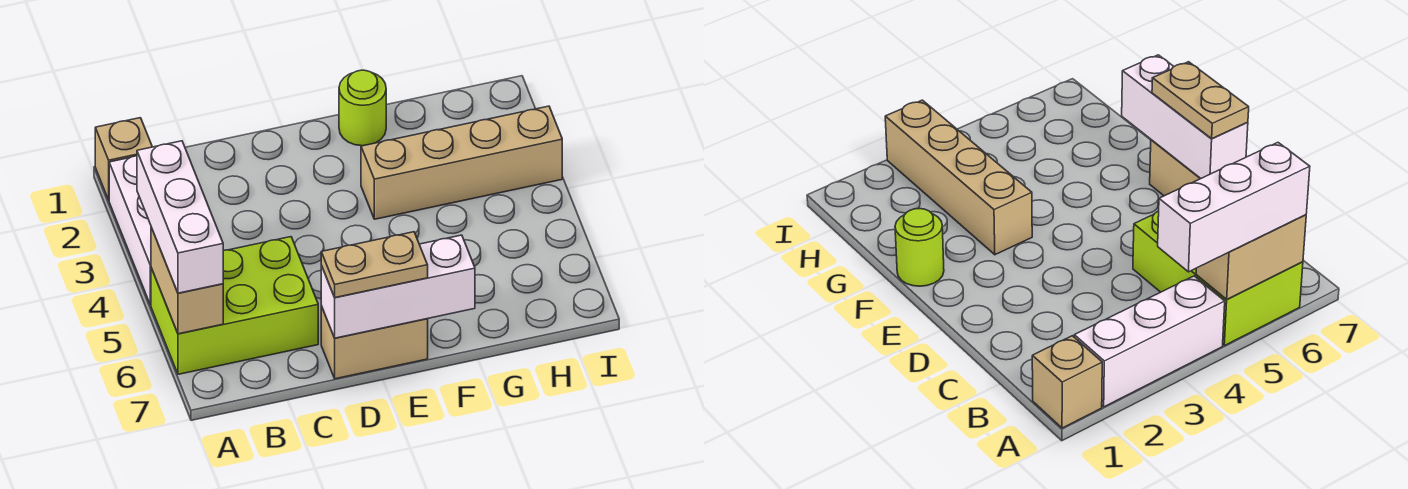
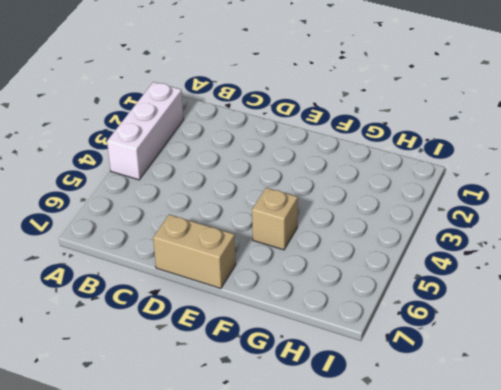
tan 1x1 brick [252,188,298,250] -> tan 1x1 brick moved to [95,118,152,200]
none -> lime 2x3 brick [151,237,318,374]
none -> lime 1x1 round brick [339,70,386,146]

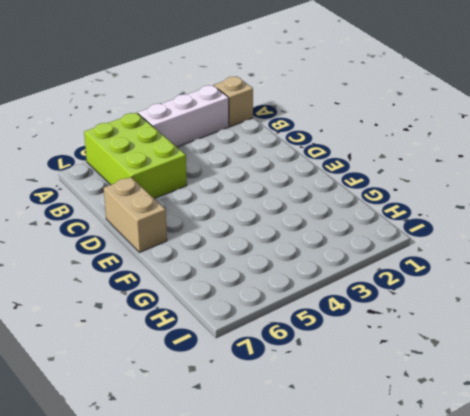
none -> lime 1x1 round brick [339,70,386,146]
none -> tan 1x4 brick [361,106,562,219]

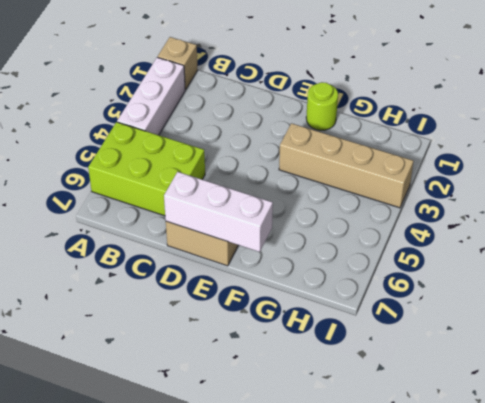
none -> tan 1x2 brick [151,227,223,334]
none -> white 1x3 brick [137,141,223,293]

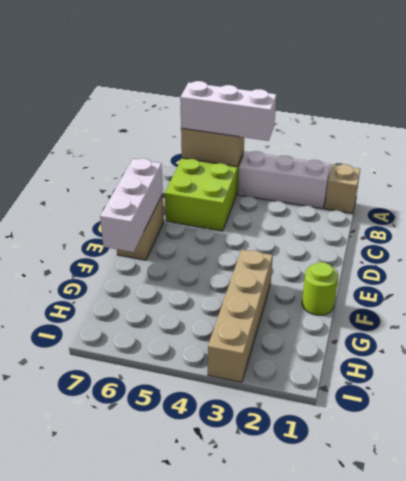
none -> tan 1x2 plate [321,232,428,298]

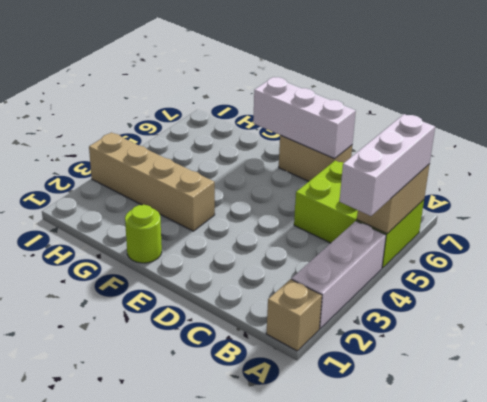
none -> tan 1x2 plate [321,232,428,298]

